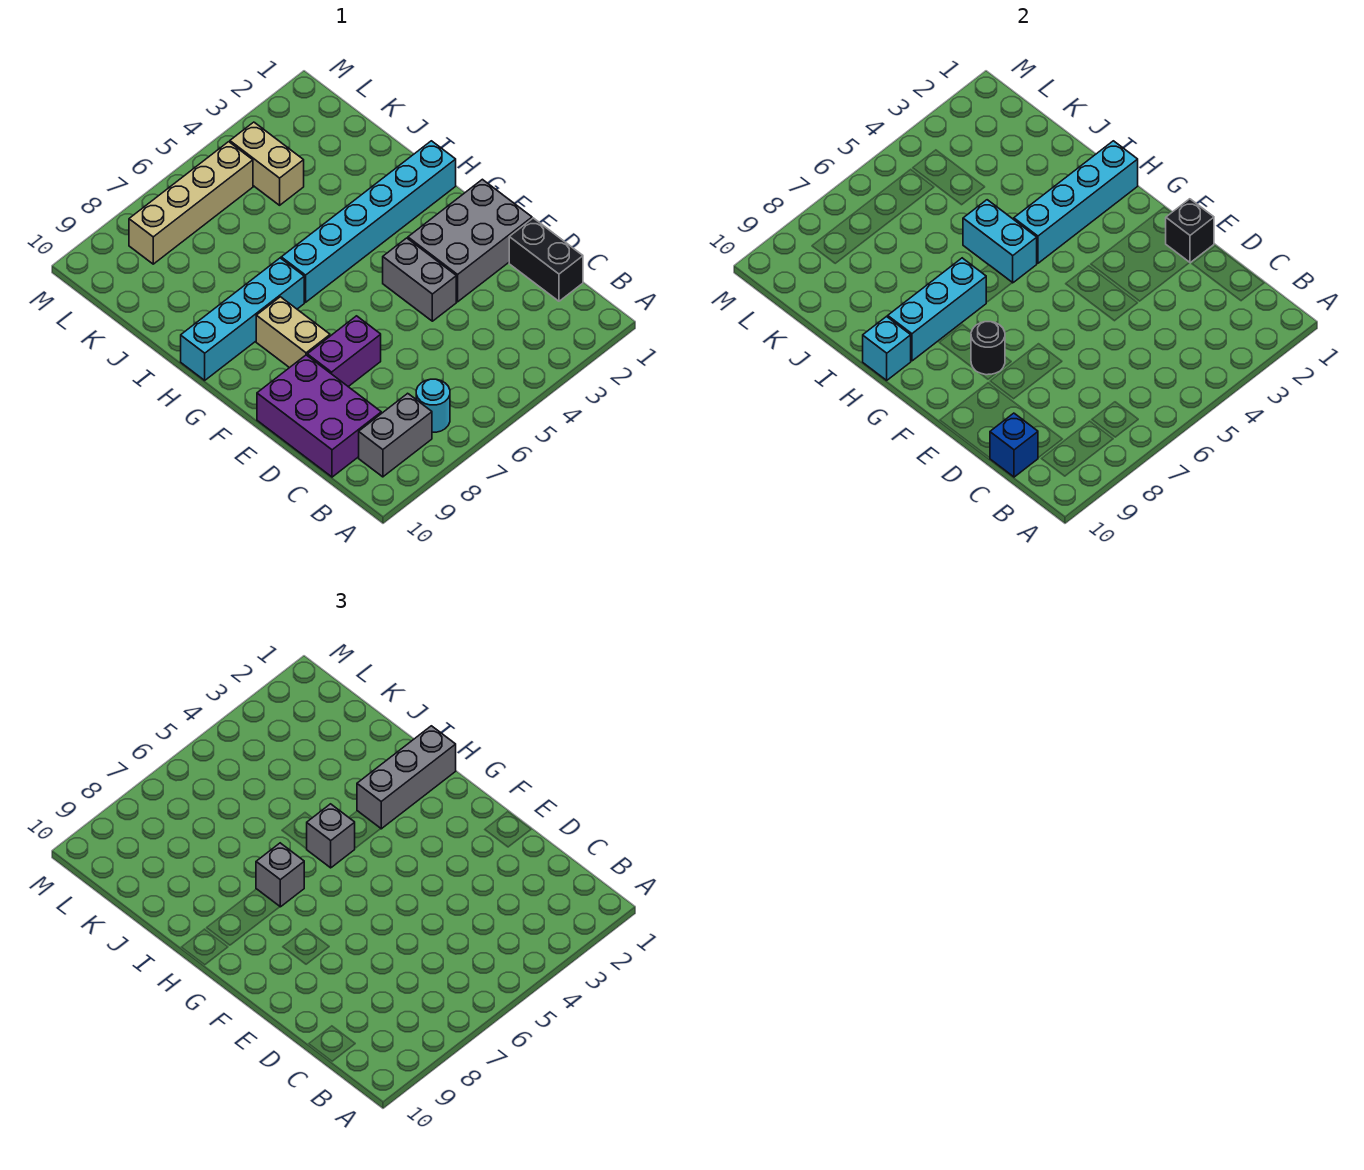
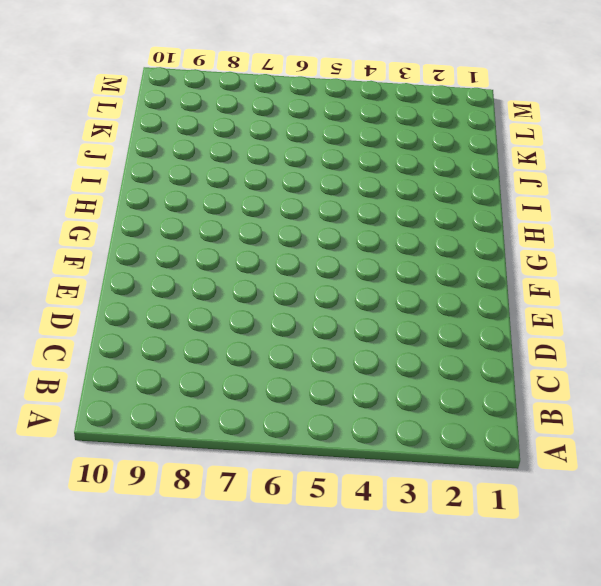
none -> cyan 1x1 round brick [416,379,450,432]
none -> grey 1x2 brick [359,393,432,477]
none -> black 1x2 brick [509,218,583,301]

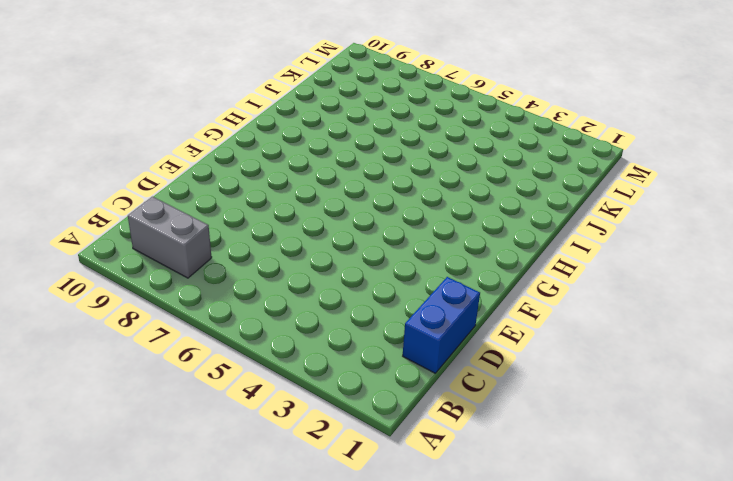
blue 1x2 brick [403,277,480,373] -> black 1x2 brick [509,218,583,301]
none -> cyan 1x1 round brick [416,379,450,432]
none -> purple 2x3 brick [257,355,381,477]
none -> grey 2x3 brick [408,179,532,302]

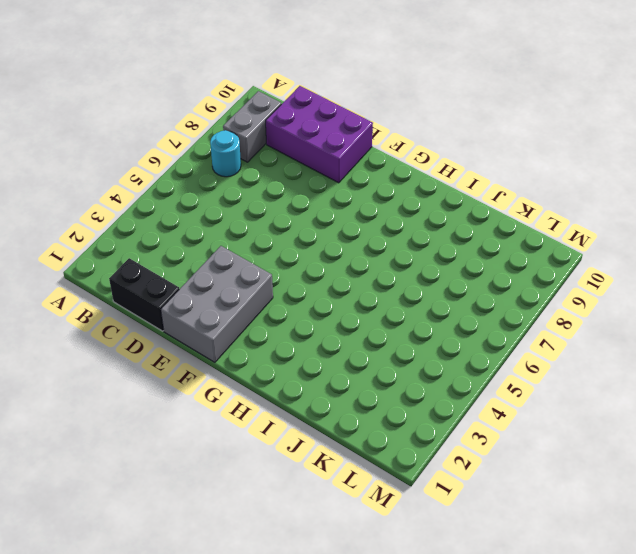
none -> grey 1x2 brick [383,238,456,321]
none -> purple 1x2 brick [307,316,381,387]
none -> tan 1x2 brick [256,297,330,368]

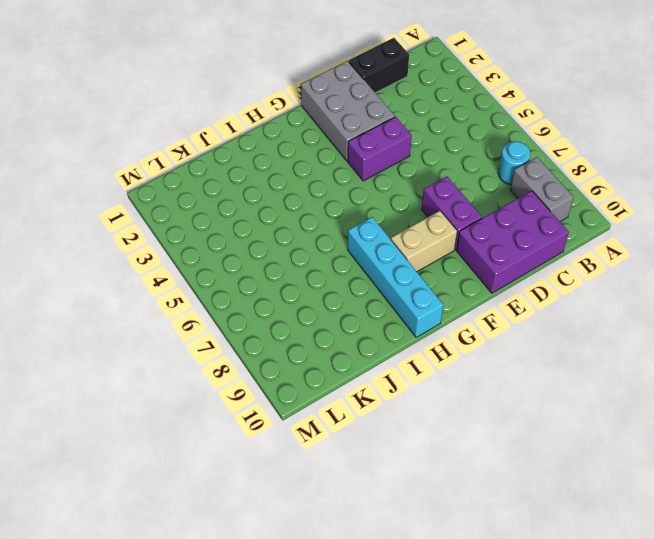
purple 1x2 brick [348,117,412,181] -> grey 1x2 brick [383,238,456,321]
none -> cyan 1x6 brick [281,141,456,302]
none -> tan 1x2 brick [230,122,304,205]
none -> tan 1x4 brick [129,142,253,264]

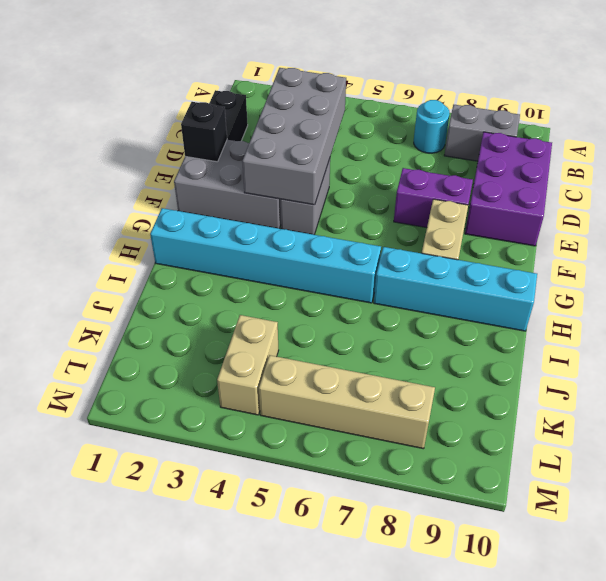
grey 2x4 brick [242,68,346,205] -> none
none -> blue 1x1 brick [990,413,1038,477]
none -> black 1x1 round brick [971,322,1005,375]
none -> cyan 1x4 brick [1014,141,1138,263]

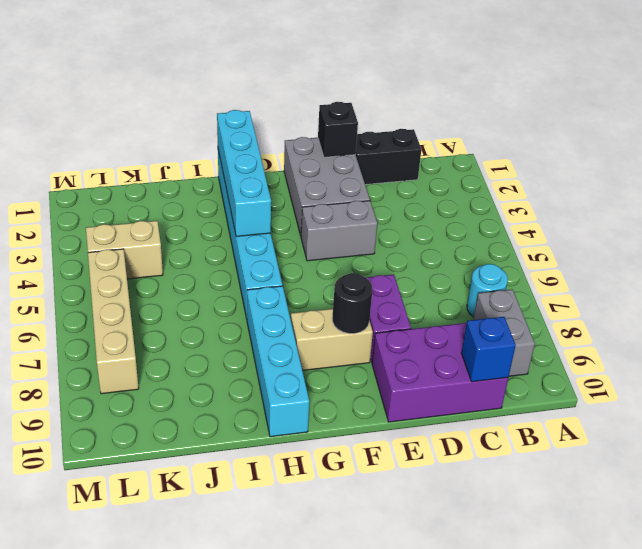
none -> cyan 1x2 brick [963,200,1037,283]
none -> cyan 1x3 brick [888,258,986,361]
none -> cyan 1x1 brick [863,317,911,380]

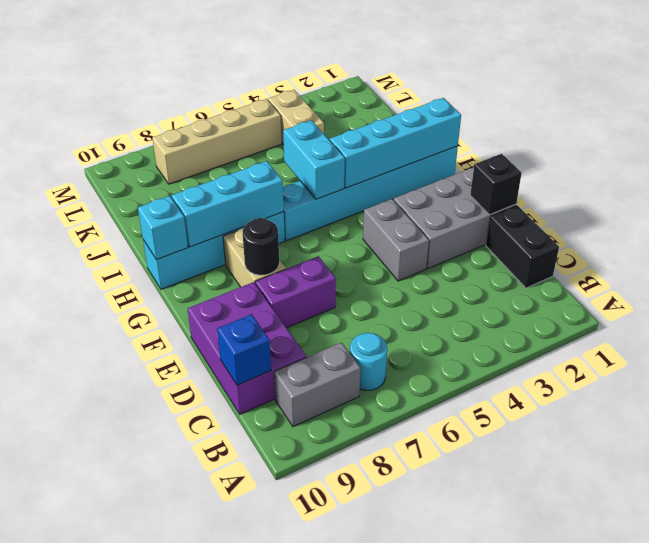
none -> grey 1x3 brick [357,726,456,829]
none -> grey 1x1 brick [307,804,355,868]
none -> grey 1x1 brick [256,843,304,907]

